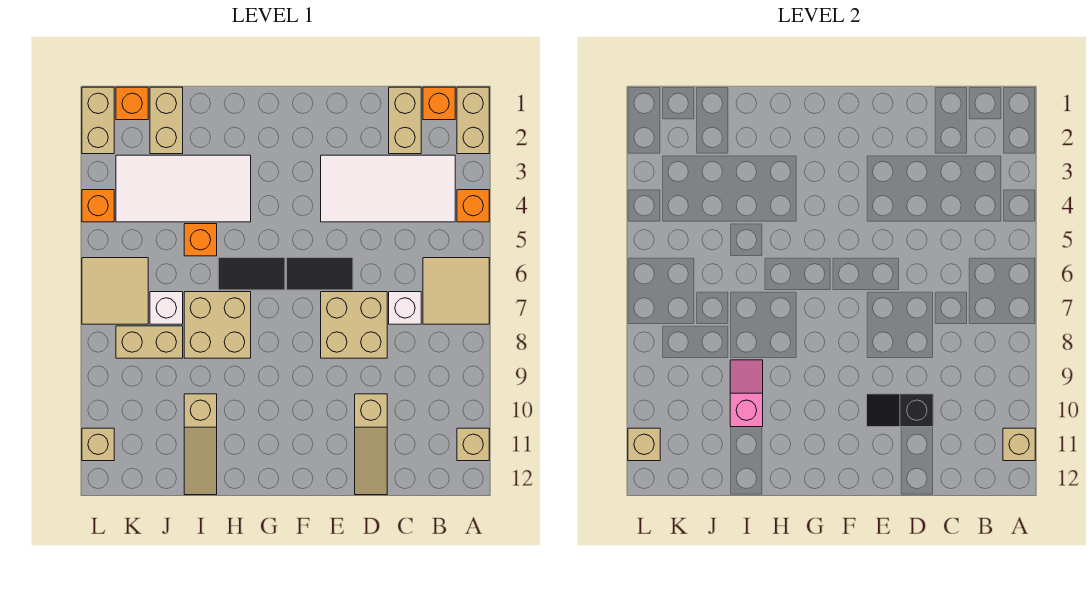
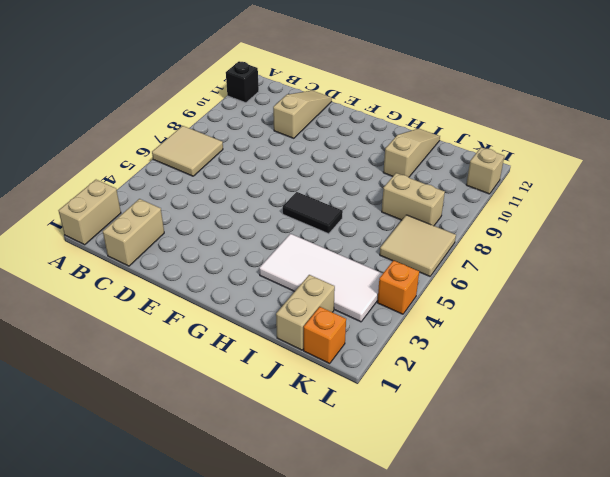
black 1x1 brick [226,61,259,103] -> tan 1x1 brick [457,428,489,461]
none -> orange 1x1 brick [457,190,489,222]
none -> orange 1x1 brick [423,87,455,120]
none -> white 2x4 tile [321,155,455,222]

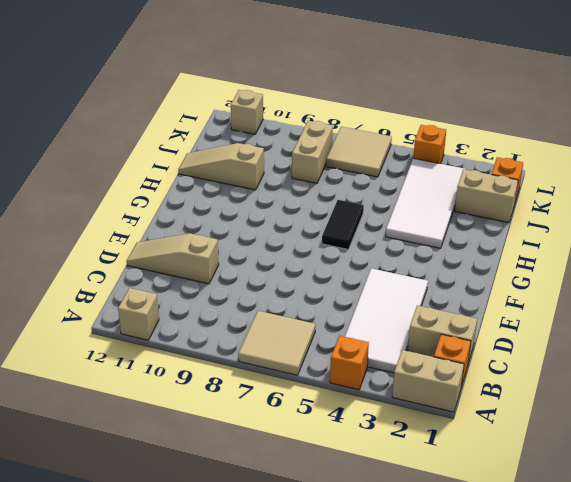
none -> white 1x1 brick [389,292,421,324]
none -> tan 2x2 brick [321,292,387,358]
none -> black 1x2 tile [287,258,353,290]

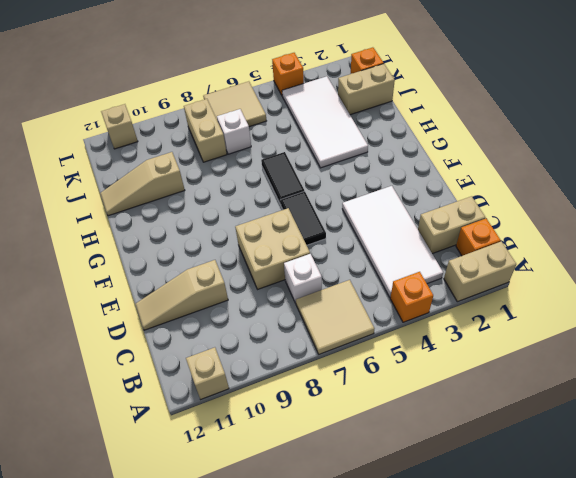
none -> tan 2x2 brick [184,292,251,358]
none -> orange 1x1 brick [184,224,217,256]
none -> tan 1x2 brick [82,87,114,154]

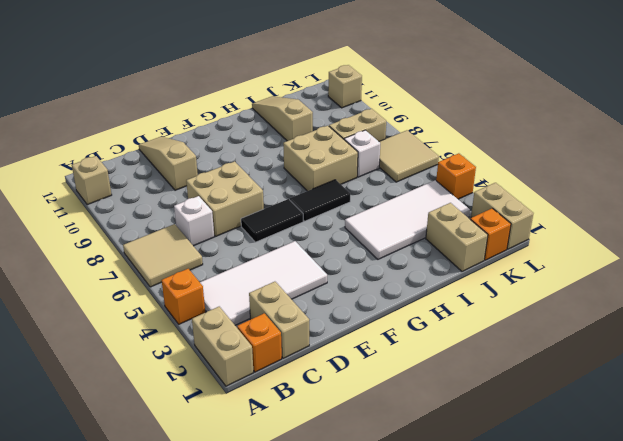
none -> orange 1x1 brick [184,224,217,256]
none -> tan 1x1 brick [1003,428,1035,461]
none -> black 1x2 slope [867,394,933,427]

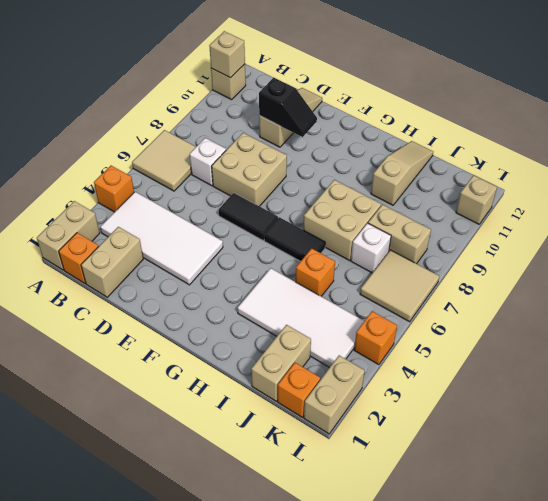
none -> pink 1x2 slope [730,360,763,427]
none -> tan 1x1 brick [628,428,660,461]

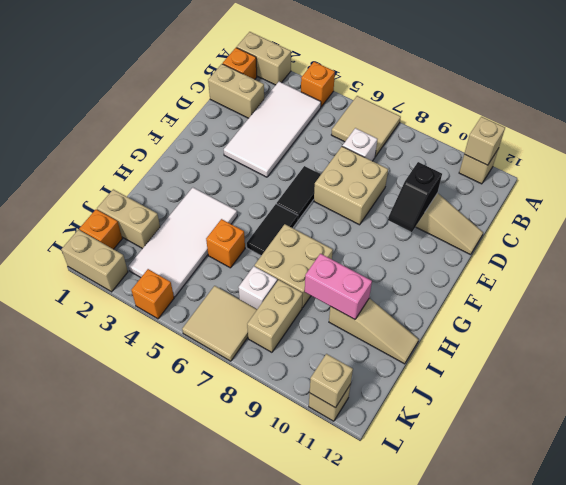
pink 1x2 brick [305,254,372,319] -> pink 1x2 slope [730,360,763,427]

